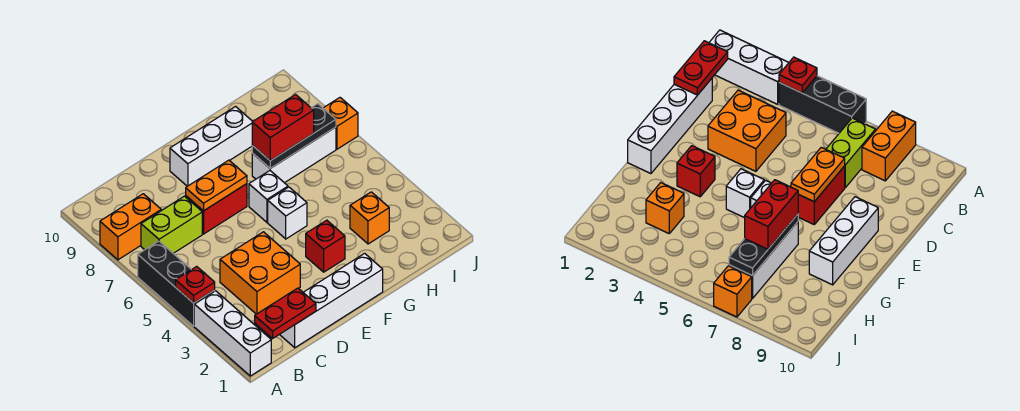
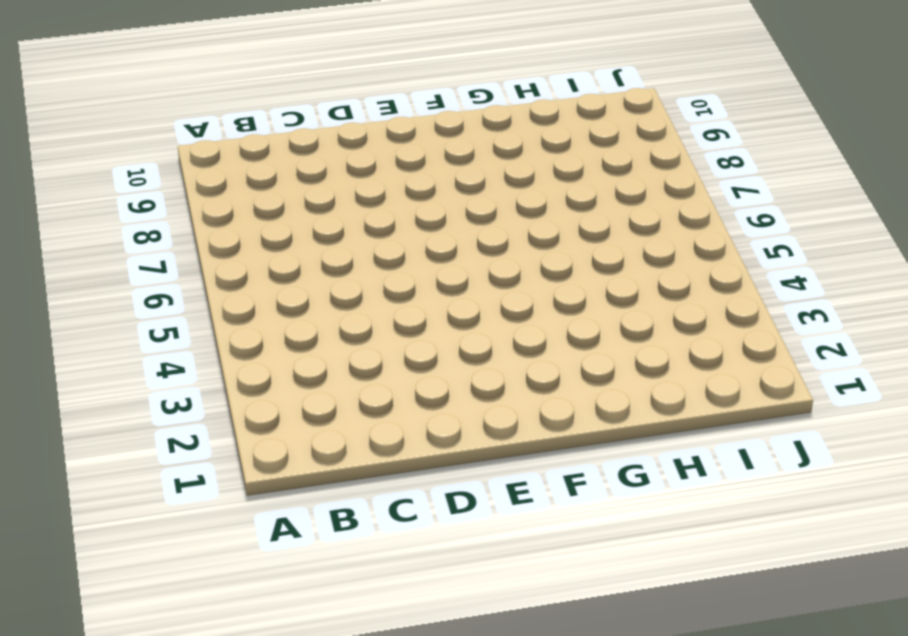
none -> white 1x3 brick [194,291,271,376]
none -> black 1x3 brick [138,241,215,326]
none -> orange 1x2 brick [100,194,161,260]

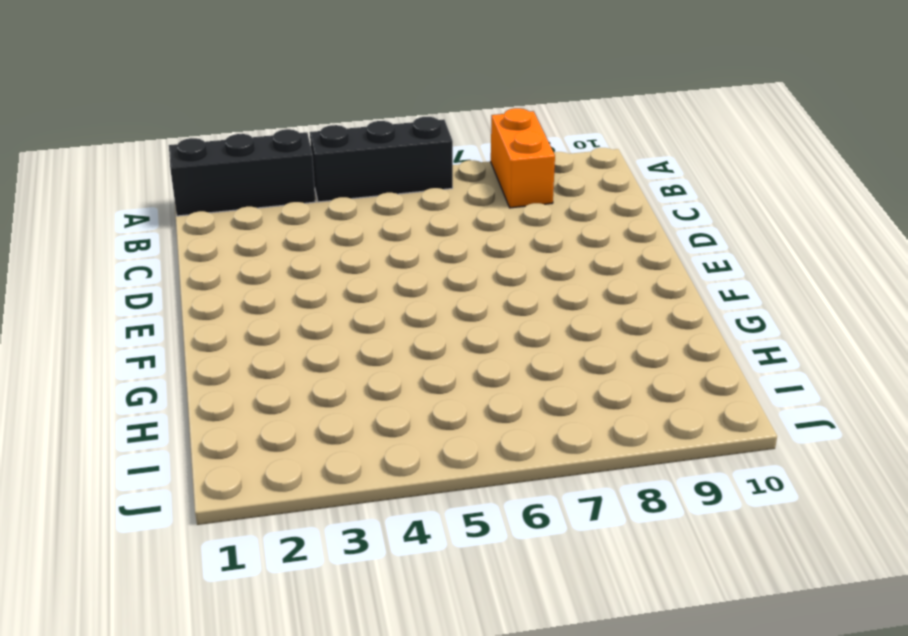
black 1x3 brick [169,129,316,216] -> white 1x3 brick [194,291,271,376]
none -> lime 1x2 brick [141,196,202,253]
none -> white 1x4 brick [280,253,383,348]
none -> orange 2x2 brick [220,232,300,314]

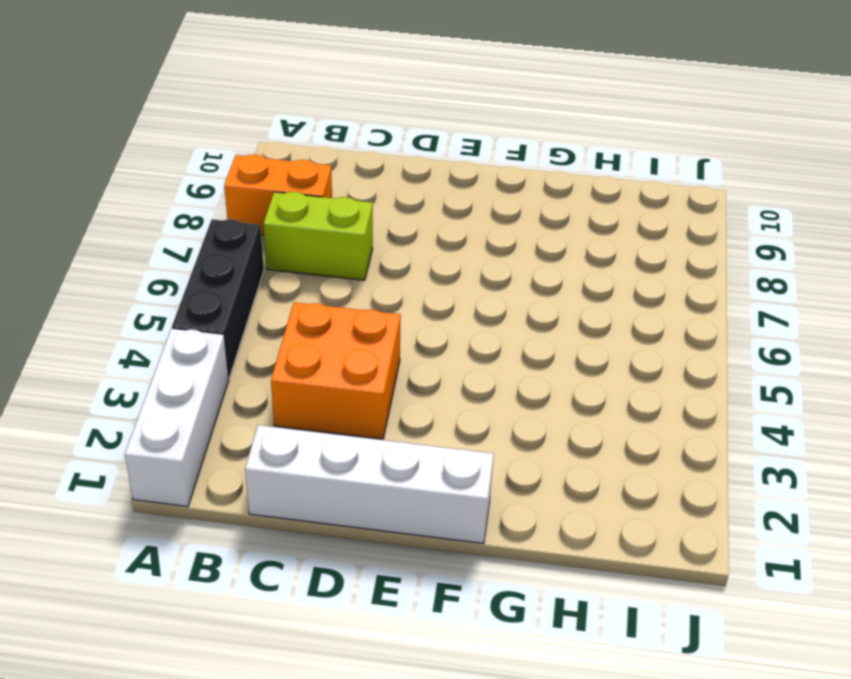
none -> red 1x2 brick [186,184,247,234]
none -> white 1x3 brick [170,107,253,186]
none -> red 1x1 brick [306,220,345,272]

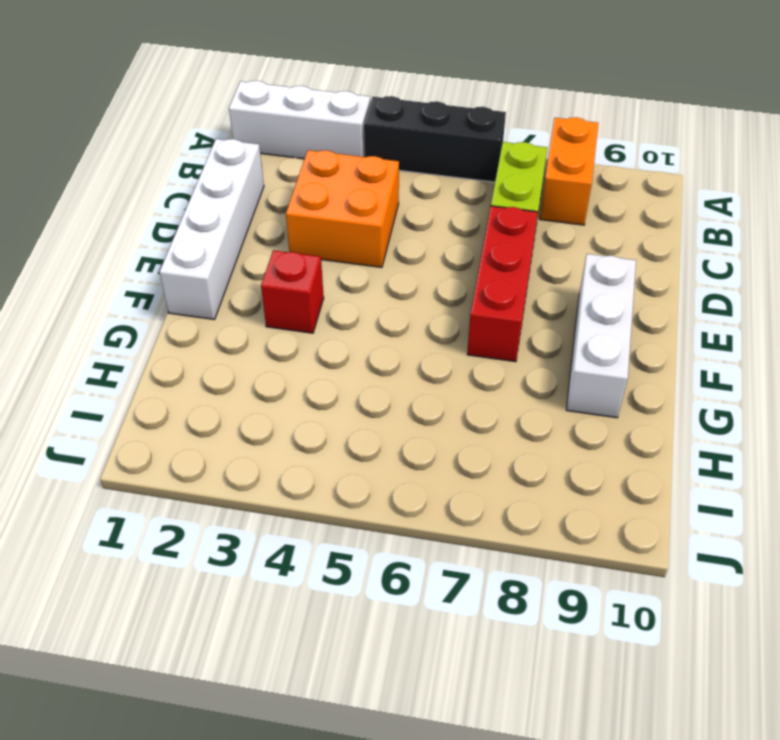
red 1x3 brick [467,206,538,362] -> red 1x2 brick [186,184,247,234]
none -> white 1x1 brick [268,187,307,239]
none -> white 1x1 brick [249,171,288,222]
none -> white 1x3 brick [252,127,336,183]

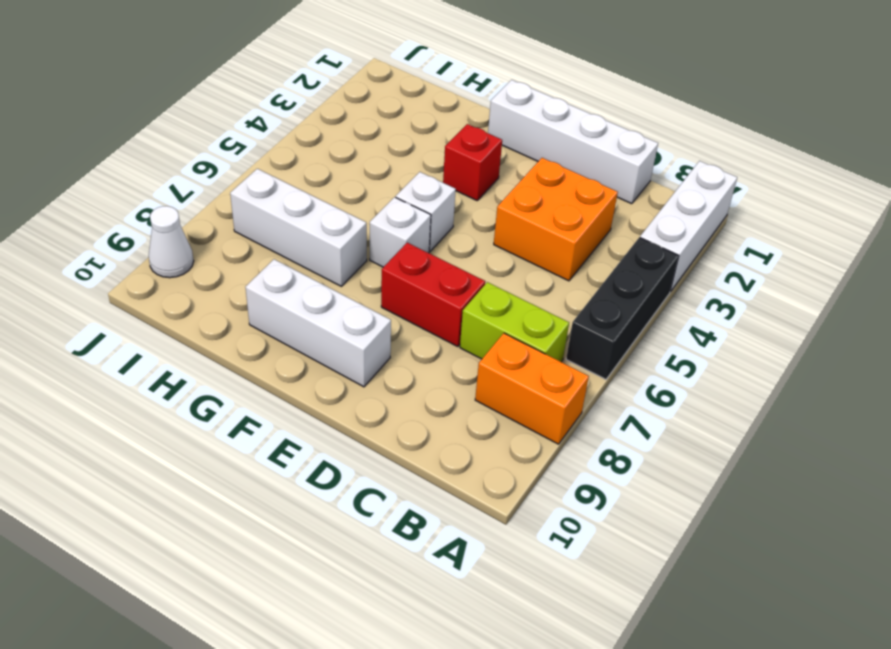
white 1x1 cone [149,206,194,278] -> none
none -> orange 1x1 brick [350,192,389,244]
none -> orange 1x1 brick [323,98,358,149]
none -> red 1x1 plate [176,266,215,303]

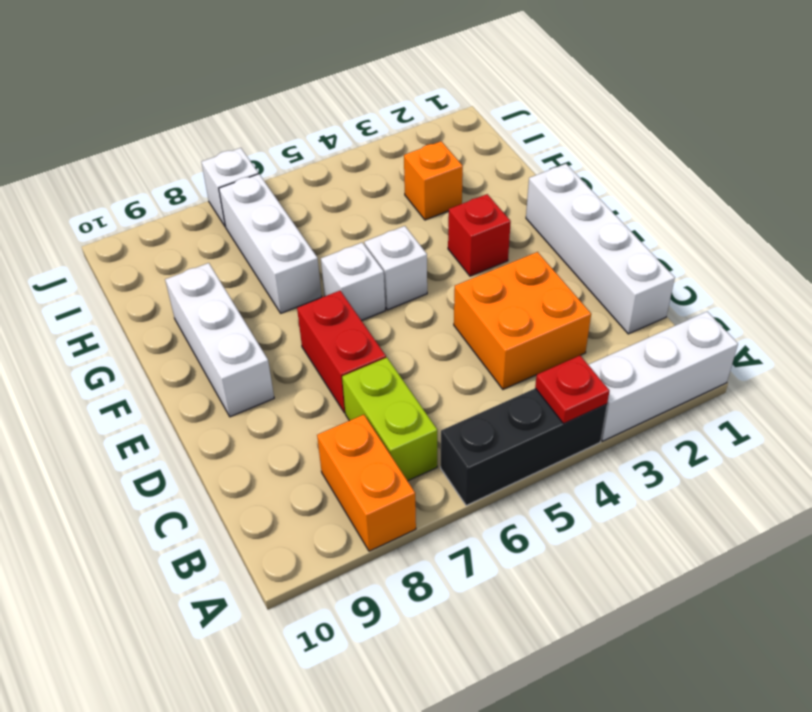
white 1x1 brick [201,148,258,227] -> orange 1x1 brick [323,98,358,149]
none -> red 1x2 plate [255,288,316,338]
none -> orange 1x2 plate [186,160,247,211]
none -> black 1x3 plate [252,104,336,168]

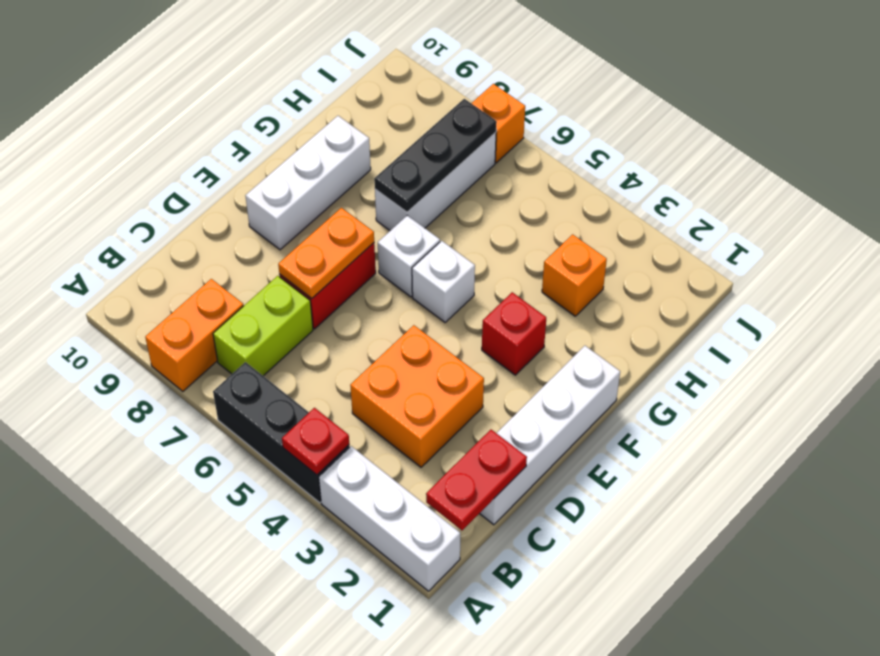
none -> red 1x2 brick [252,95,314,161]

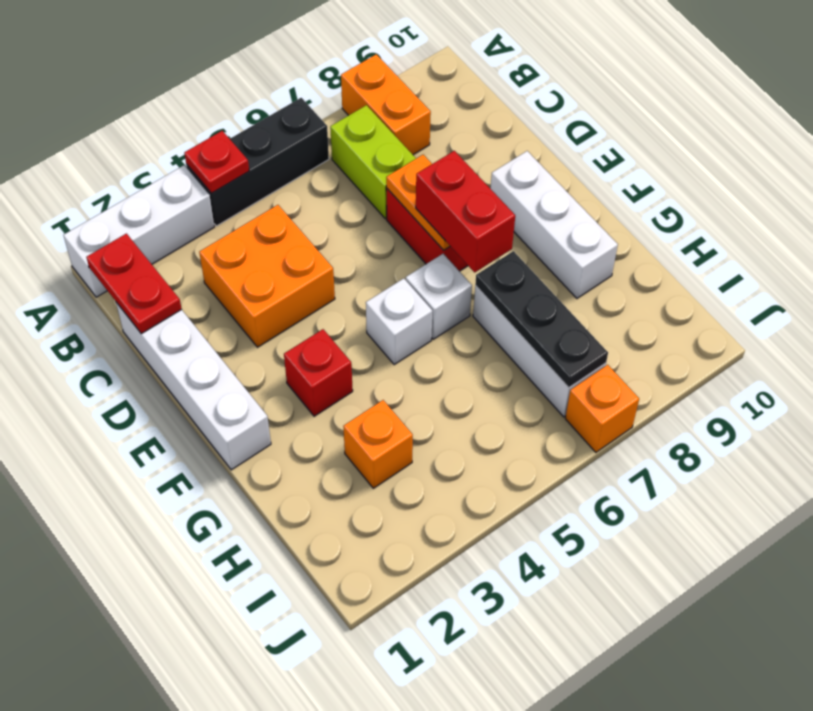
red 1x2 brick [416,151,515,272] -> red 1x2 brick moved to [252,95,314,161]

